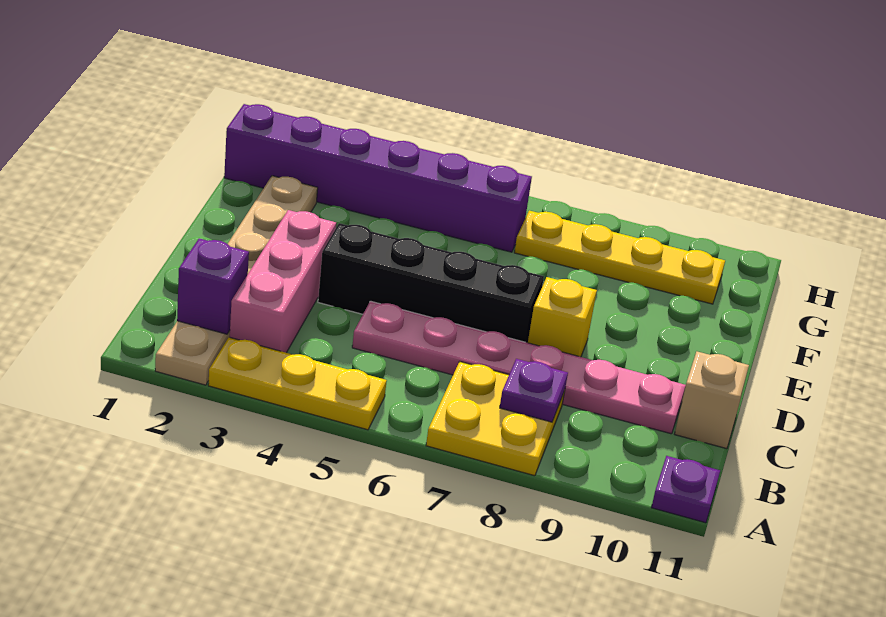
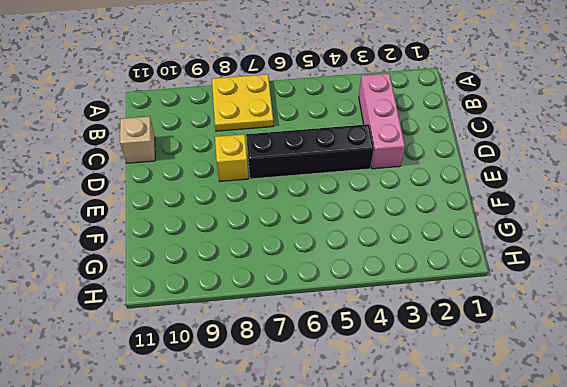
none -> tan 1x6 plate [155,176,318,385]
none -> yellow 1x3 plate [208,337,387,430]
none -> purple 1x1 plate [651,456,720,523]

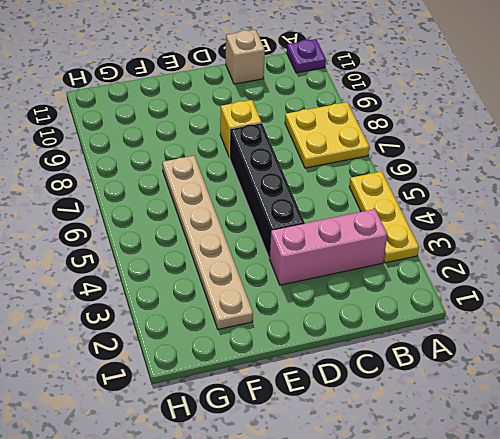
tan 1x6 plate [162,156,253,329] -> tan 1x6 plate turned to [155,176,318,385]
none -> pink 1x6 plate [352,301,686,434]
none -> purple 1x6 brick [224,104,532,252]
none -> yellow 1x4 plate [514,211,725,304]

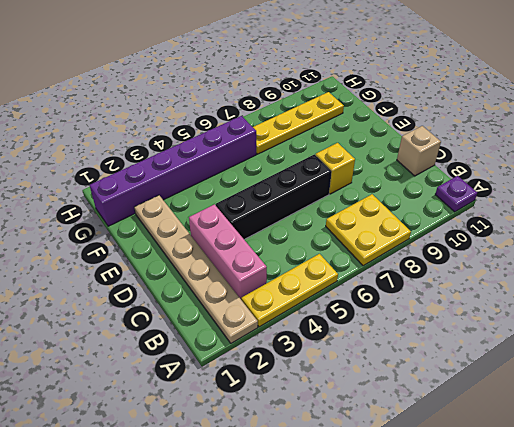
none -> pink 1x6 plate [352,301,686,434]
none -> purple 1x1 brick [177,239,249,334]
none -> purple 1x1 plate [500,359,568,422]

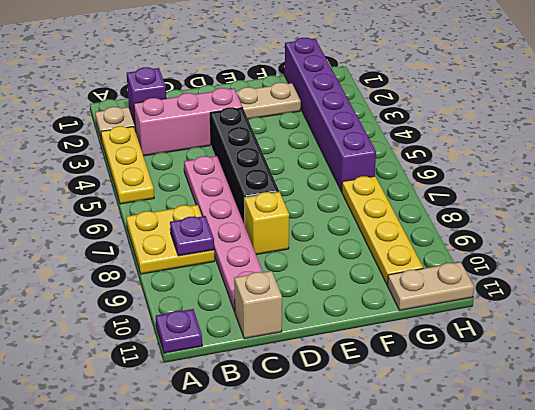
tan 1x2 plate [388,262,474,311] -> none

